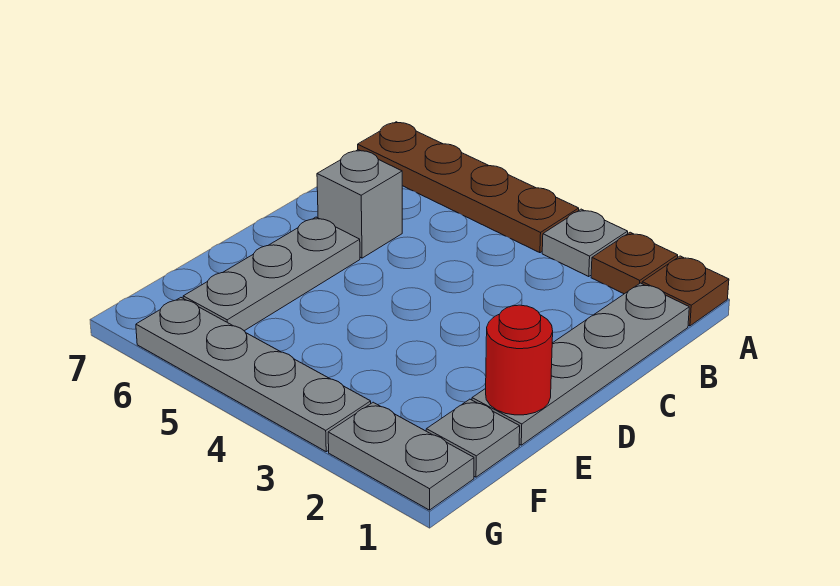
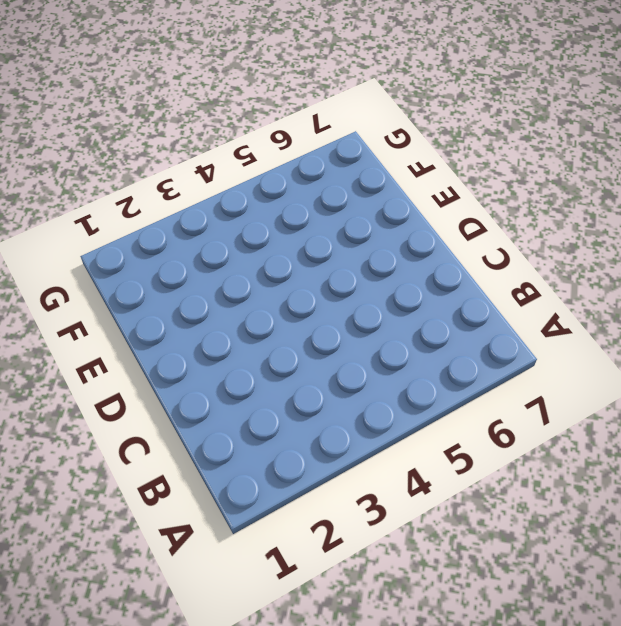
none -> brown 1x1 plate [642,256,729,326]
none -> brown 1x1 plate [591,232,678,294]

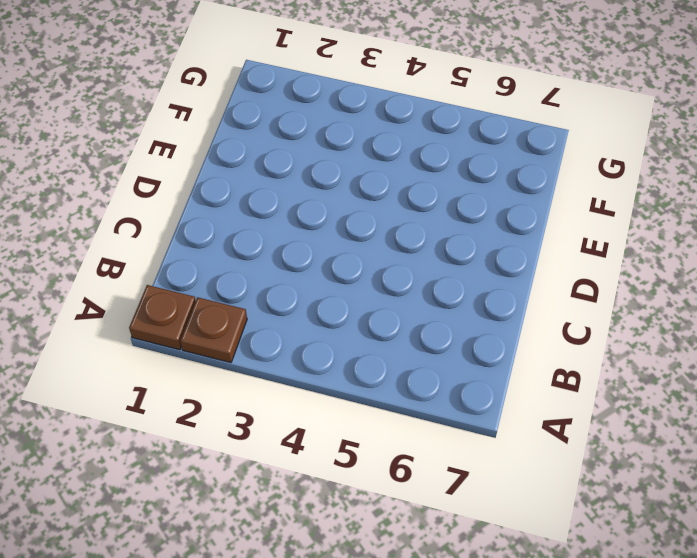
none -> grey 1x1 plate [542,209,628,276]
none -> brown 1x4 plate [358,122,579,253]

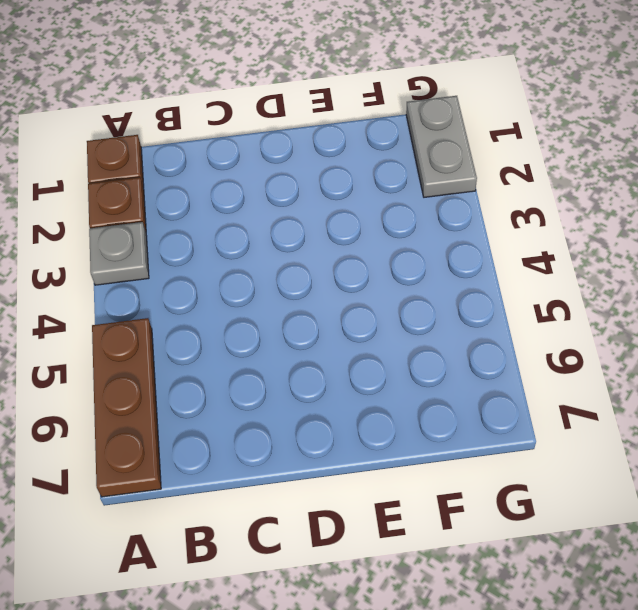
brown 1x3 plate [92,318,161,497] -> brown 1x4 plate [358,122,579,253]
none -> grey 1x4 plate [472,283,689,445]
none -> grey 1x1 brick [317,150,402,258]

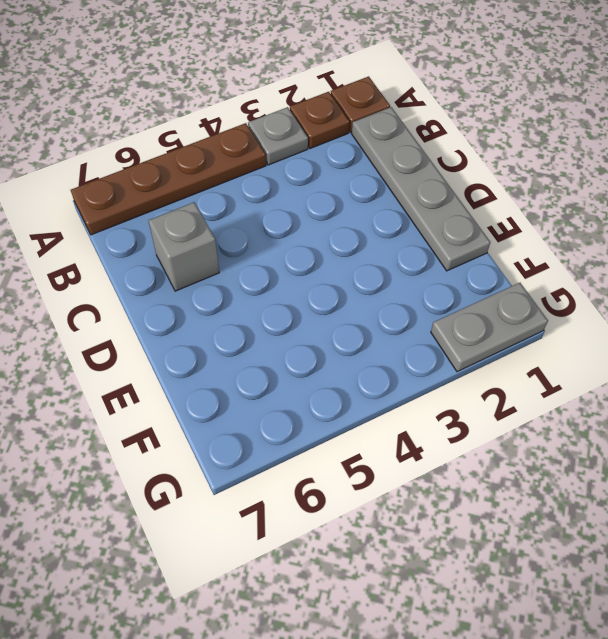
none -> grey 1x3 plate [183,217,360,331]
none -> grey 1x1 plate [426,399,520,477]

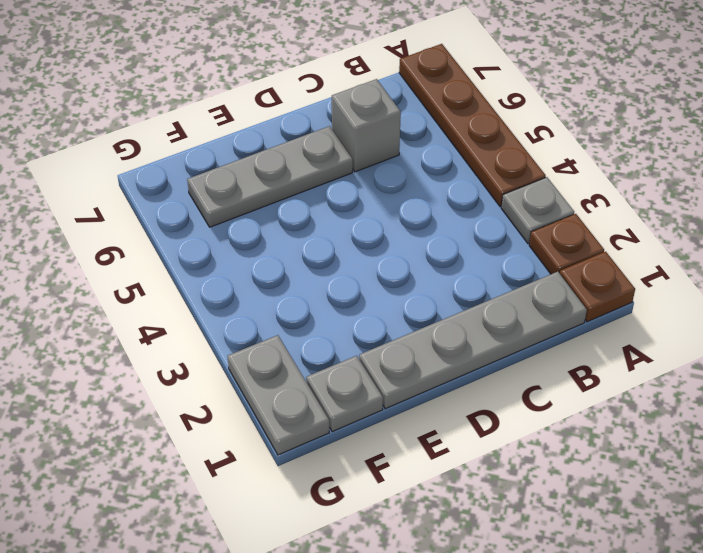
none -> grey 1x4 plate [136,298,371,452]
none -> red 1x1 round brick [486,305,553,415]

